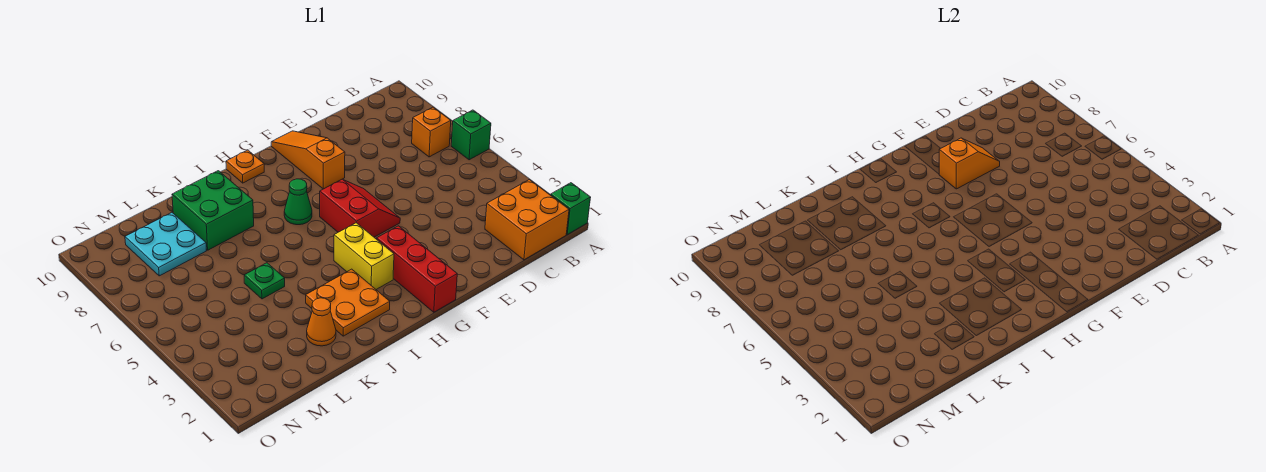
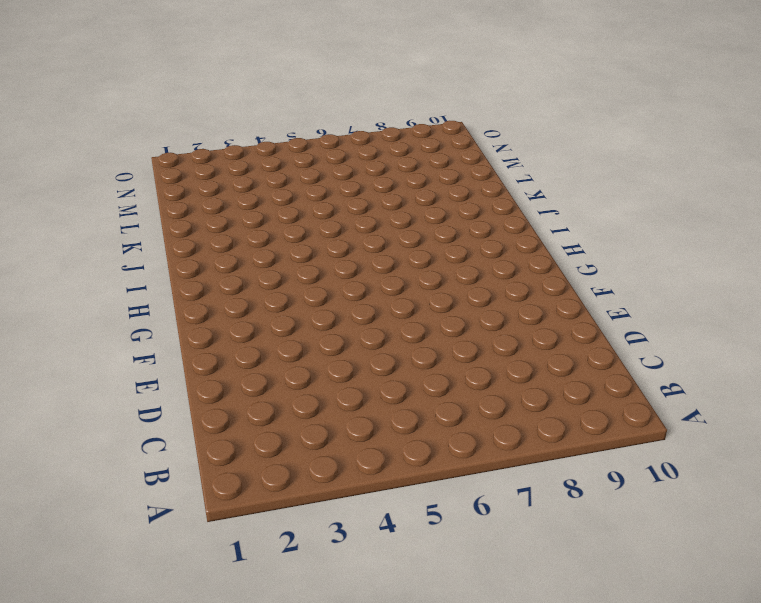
none -> green 1x1 brick [551,183,591,234]
none -> green 1x1 brick [451,110,491,160]
none -> orange 2x2 brick [485,180,569,260]

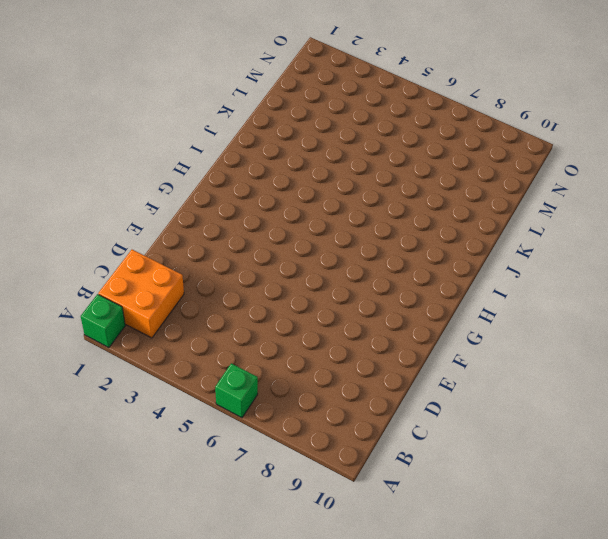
none -> orange 1x1 brick [412,107,451,157]
none -> red 2x2 slope [320,179,400,237]
none -> orange 1x3 slope [271,131,345,189]

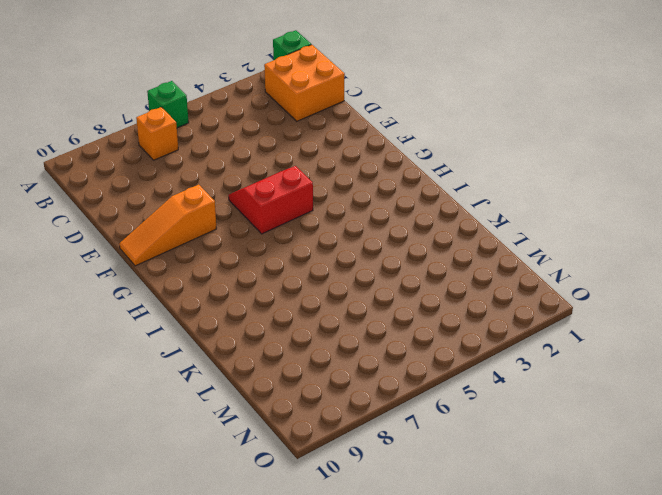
none -> red 1x3 brick [377,226,457,312]
none -> yellow 1x2 brick [334,223,394,289]
none -> green 1x1 cone [284,179,312,225]

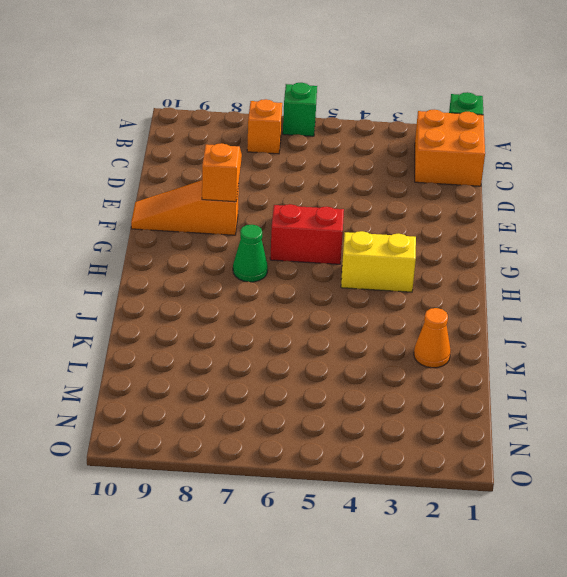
none -> red 1x3 brick [377,226,457,312]
none -> orange 1x1 plate [226,150,264,183]
none -> orange 2x2 plate [306,269,390,336]

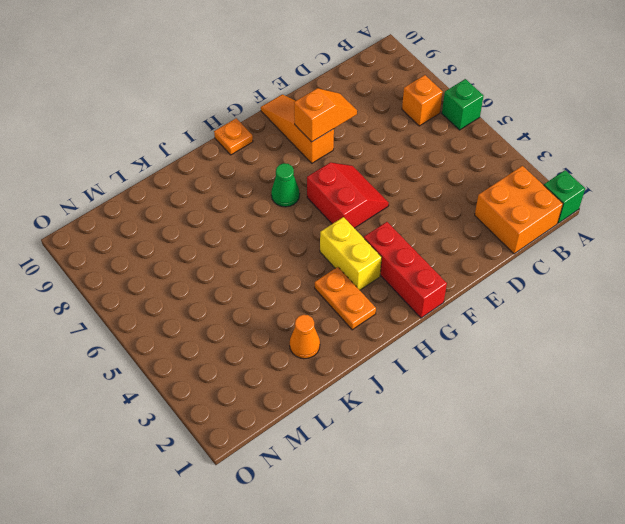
orange 1x2 plate [315,267,376,330] -> orange 2x2 plate [306,269,390,336]
none -> green 2x2 brick [172,171,254,250]
none -> green 1x1 plate [244,263,285,299]
none -> cyan 2x2 plate [125,213,206,276]

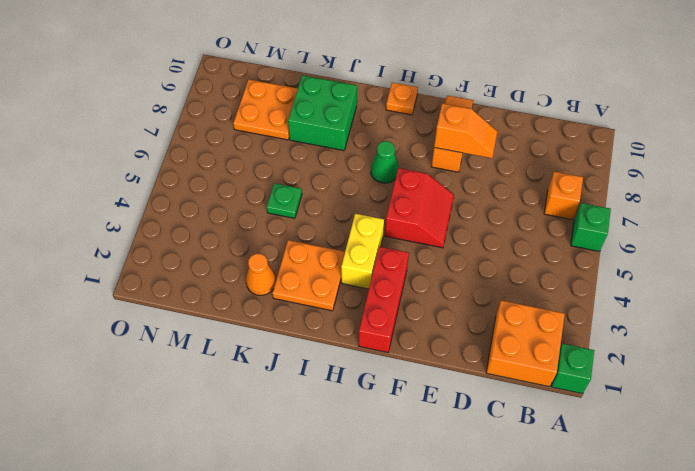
orange 2x2 plate [233,80,298,140] -> cyan 2x2 plate [125,213,206,276]

